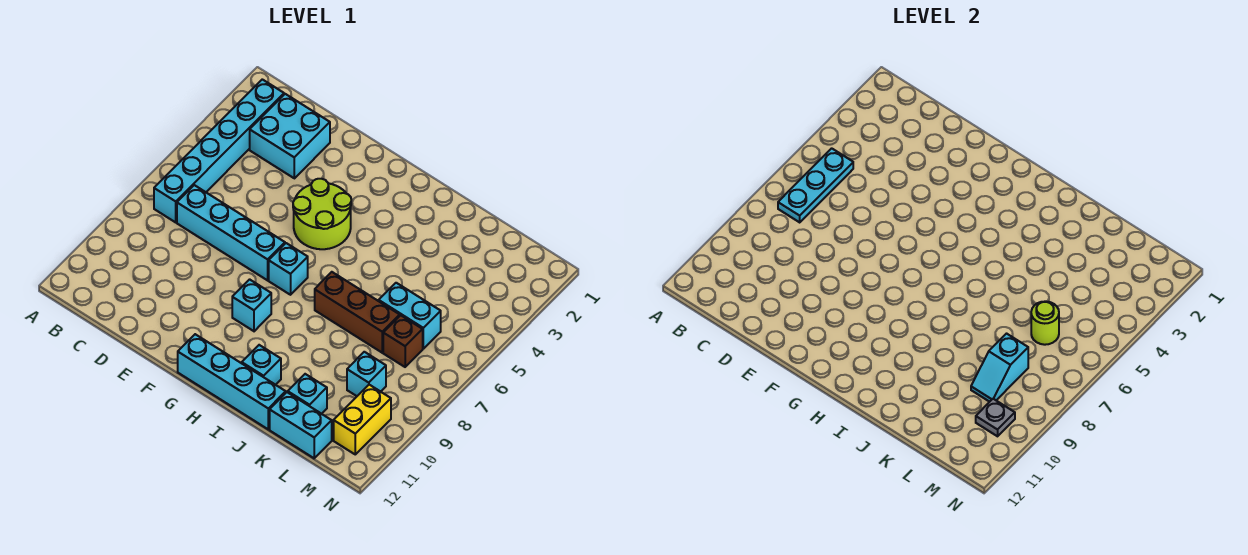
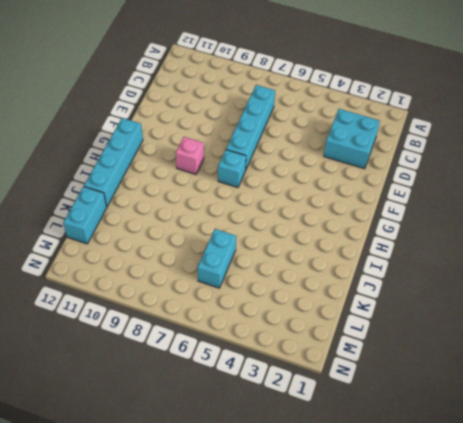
pink 1x1 brick [176,137,204,174] -> cyan 1x1 brick [232,279,271,331]
none -> cyan 1x6 brick [154,79,284,222]
none -> lime 2x2 round brick [293,179,351,249]
none -> brown 1x3 brick [315,272,400,353]

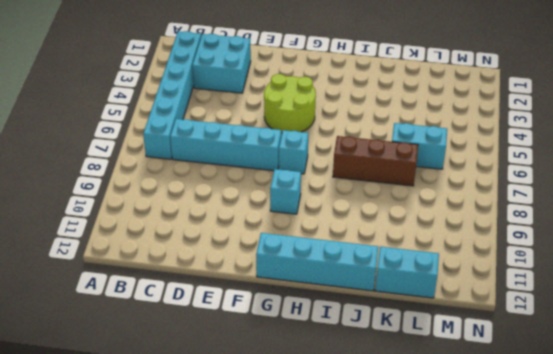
none -> cyan 1x1 brick [242,345,281,385]
none -> cyan 1x1 brick [288,374,327,414]
none -> brown 1x1 brick [383,315,423,367]

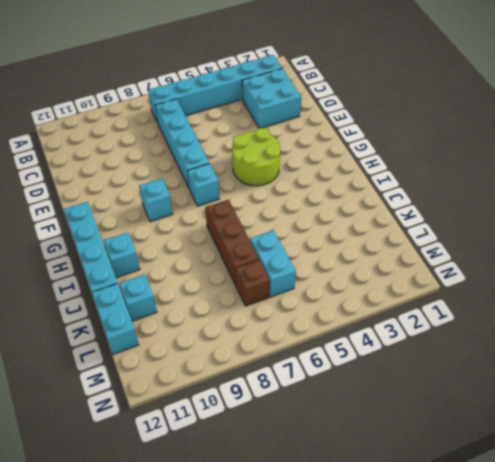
none -> cyan 1x1 brick [347,352,386,396]
none -> yellow 1x2 brick [334,385,391,454]
none -> cyan 1x3 plate [778,148,853,222]

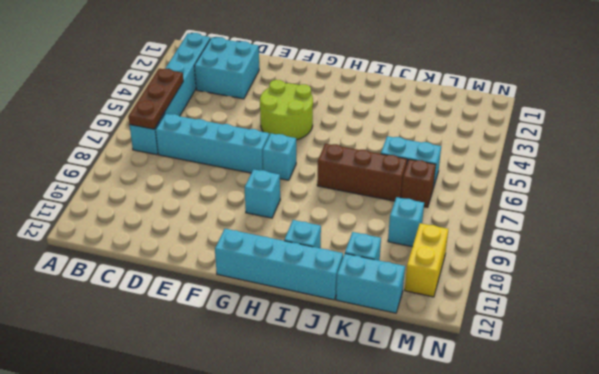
brown 1x3 plate [128,69,183,129] -> cyan 1x3 plate [778,148,853,222]
none -> lime 1x1 round brick [1031,301,1059,345]
none -> cyan 1x2 slope [971,334,1028,402]
none -> grey 1x1 plate [976,399,1015,436]

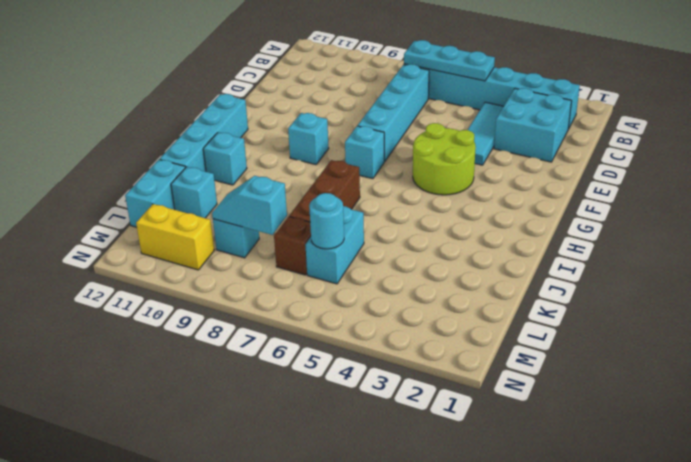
cyan 1x3 tile [468,102,504,165] -> none
cyan 1x1 round brick [309,193,344,249] -> lime 1x1 round brick [1031,301,1059,345]
none -> grey 1x1 plate [976,399,1015,436]

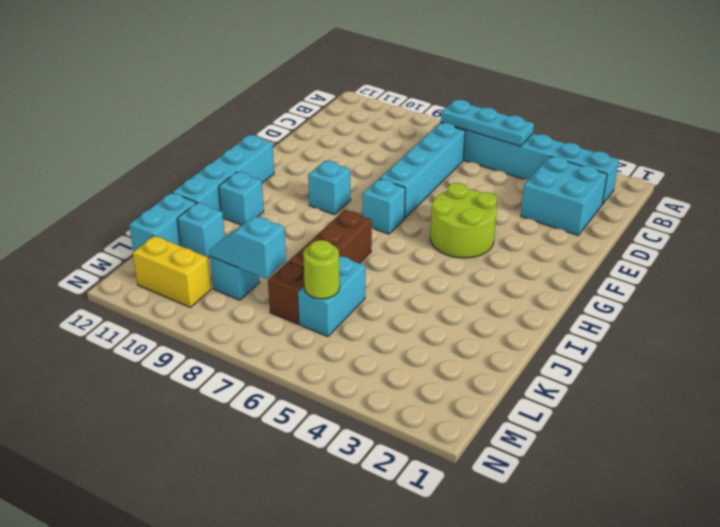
none -> grey 1x1 plate [976,399,1015,436]

